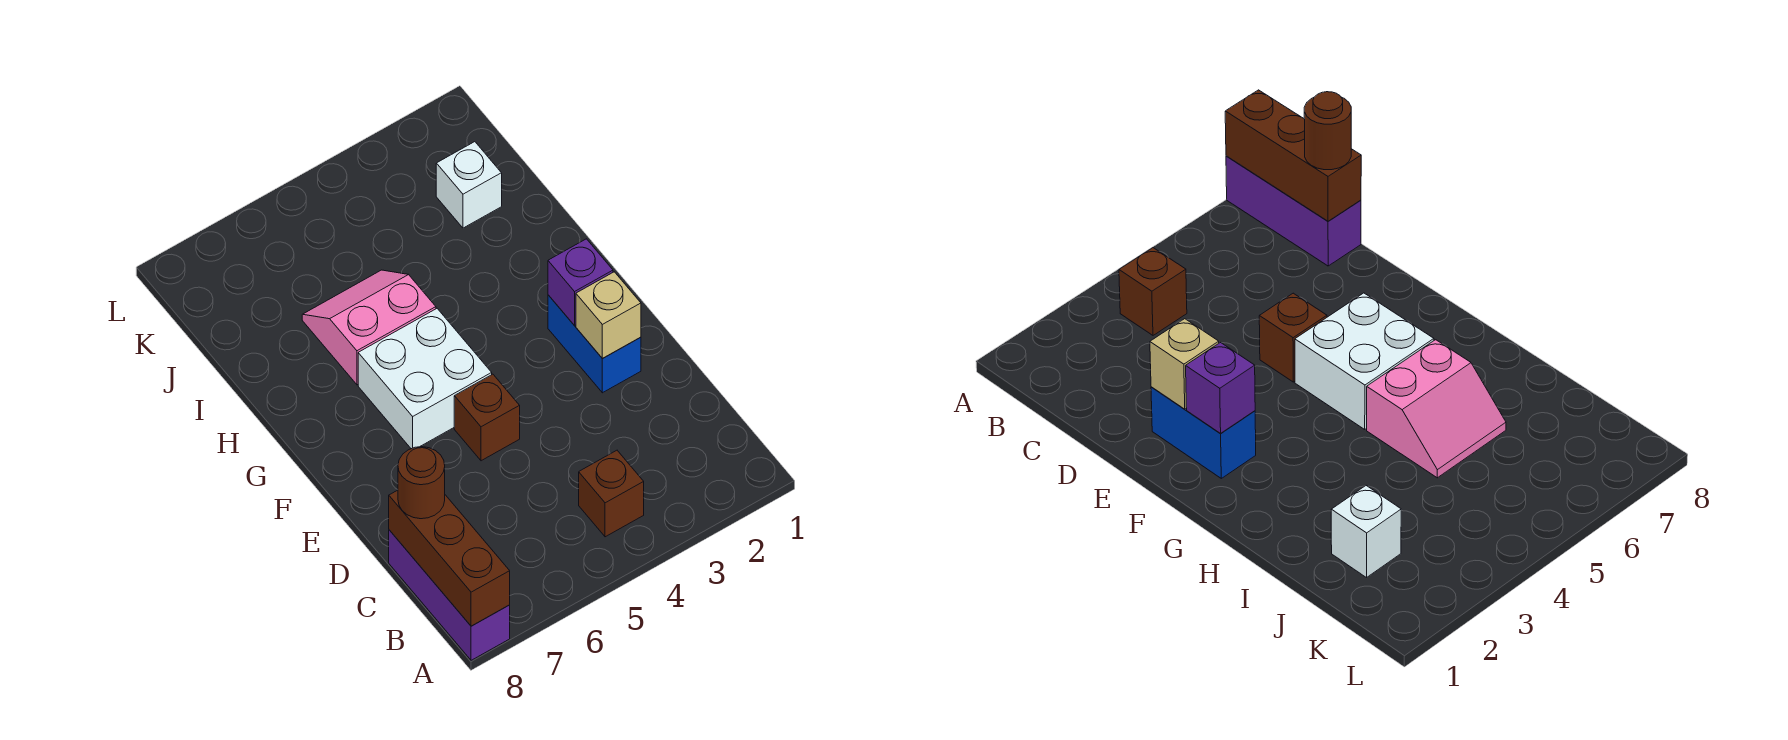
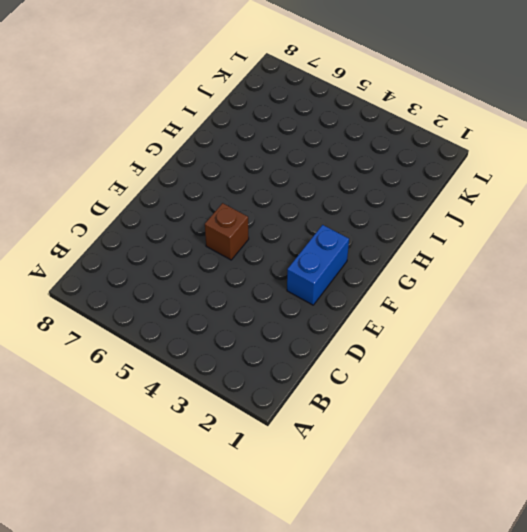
none -> purple 1x3 brick [389,530,510,660]
none -> brown 1x1 brick [579,450,644,537]

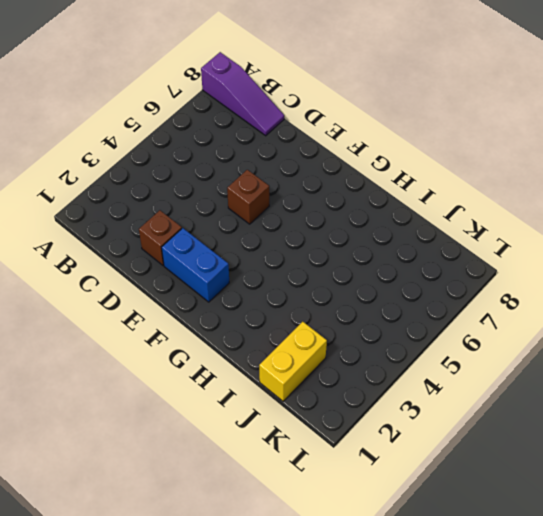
purple 1x3 slope [201,52,284,136] -> purple 1x3 brick [389,530,510,660]
brown 1x1 brick [139,210,182,265] -> brown 1x1 brick moved to [579,450,644,537]
yellow 1x2 brick [259,322,327,401] -> white 1x1 brick [436,142,502,228]
none -> white 2x2 brick [358,309,492,449]
none -> pink 2x2 slope [302,270,436,385]

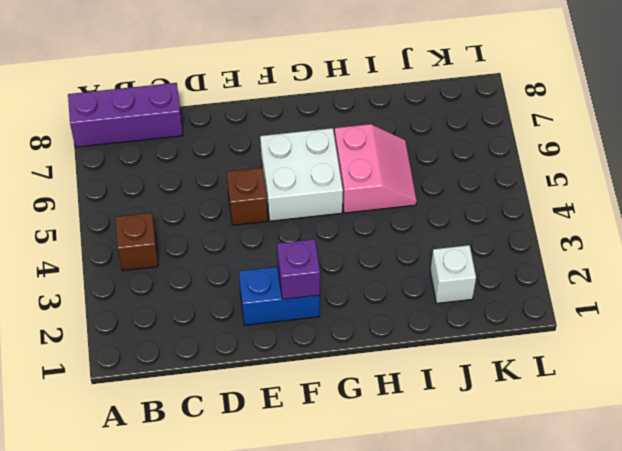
none -> brown 1x3 brick [389,490,510,626]
none -> tan 1x1 brick [576,272,641,359]

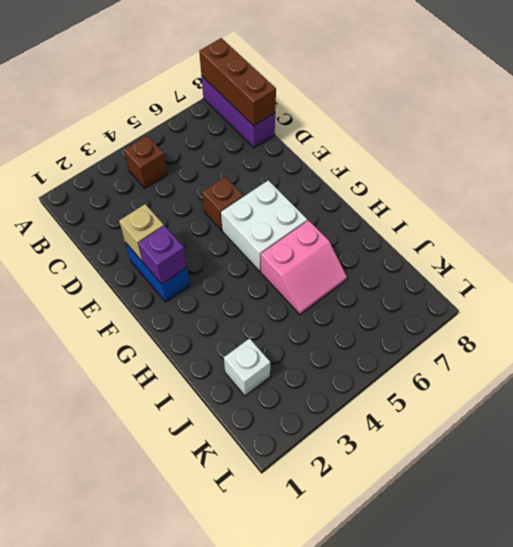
none -> brown 1x1 round brick [398,447,445,519]

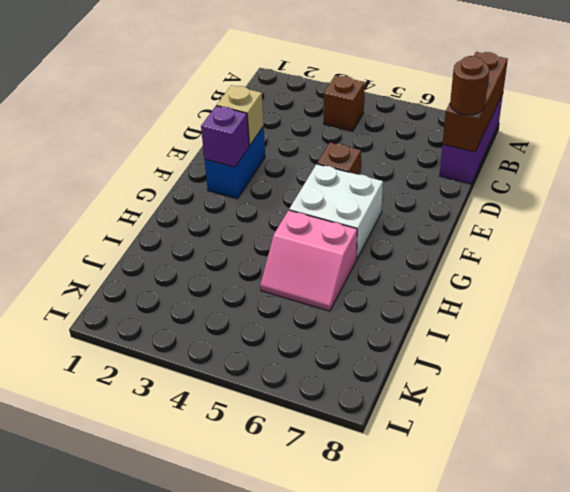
none -> white 1x1 brick [436,142,502,228]

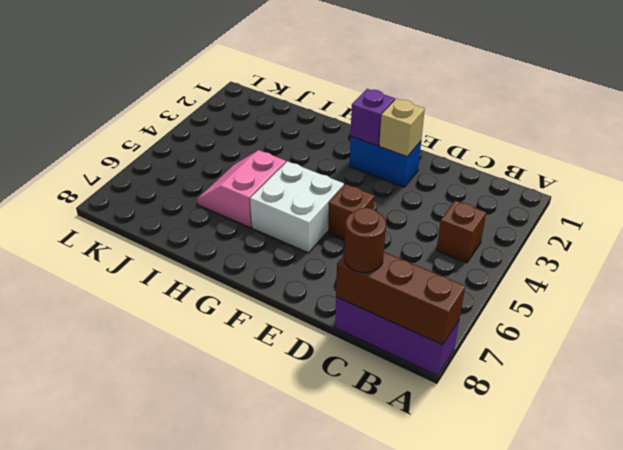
none -> white 1x1 brick [436,142,502,228]

